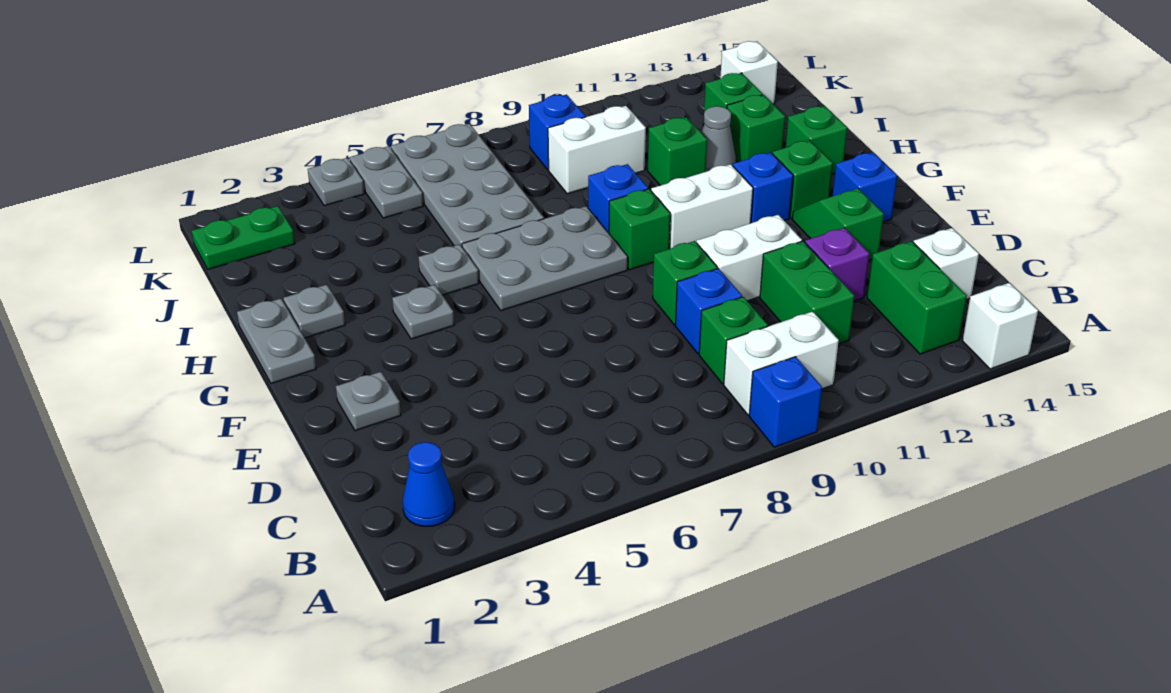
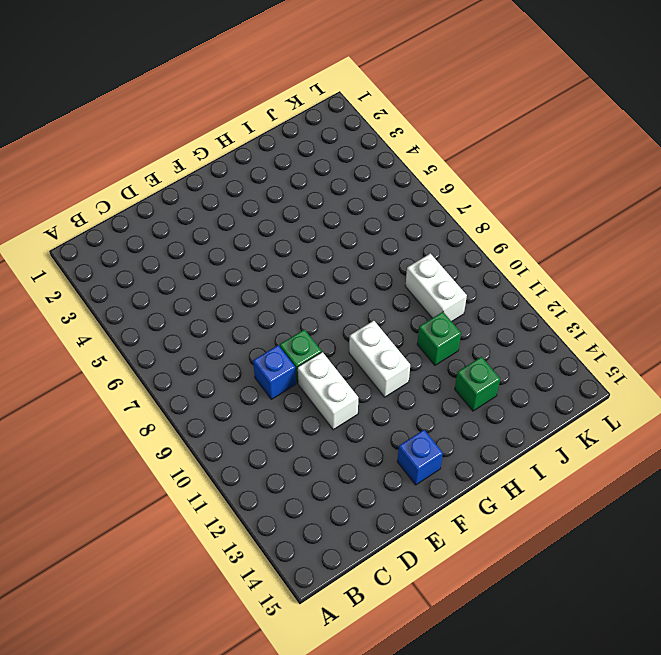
none -> blue 1x1 brick [749,357,822,447]
none -> white 1x1 brick [963,283,1038,369]
none -> blue 1x1 cone [403,442,455,526]
none -> white 1x2 brick [724,311,839,415]

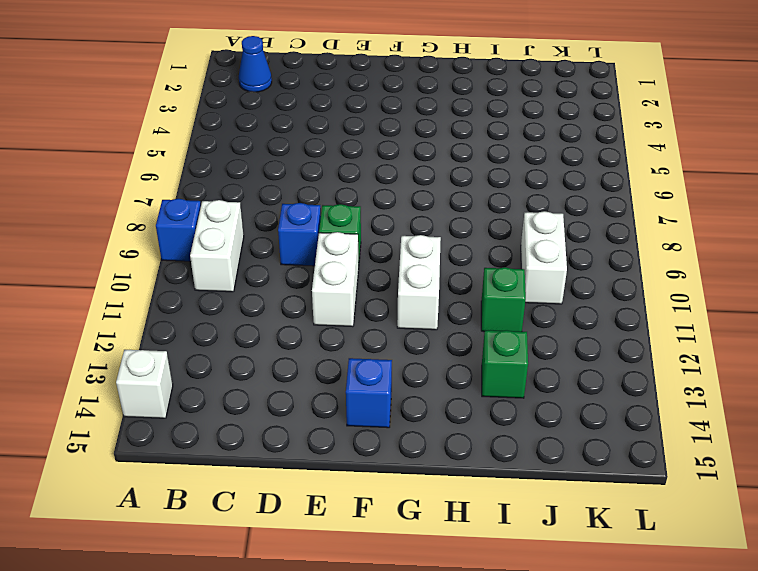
none -> green 1x2 brick [867,241,967,354]
none -> green 1x1 brick [699,297,768,384]
none -> green 1x2 brick [760,241,854,344]
none -> white 1x1 brick [913,228,979,299]

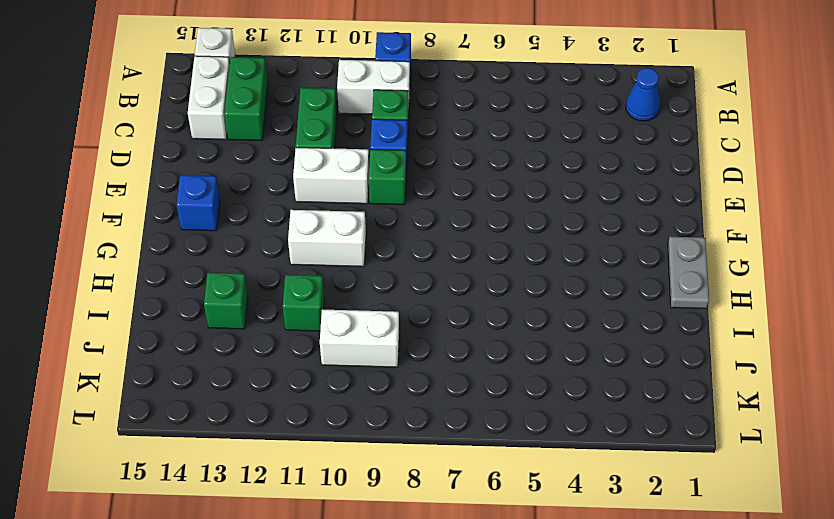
white 1x2 brick [188,56,230,140] -> white 1x1 brick [913,228,979,299]
none -> purple 1x1 brick [805,228,869,301]
none -> grey 1x1 plate [336,372,401,431]
none -> green 1x2 slope [792,189,884,260]
none -> grey 1x1 plate [392,285,454,339]

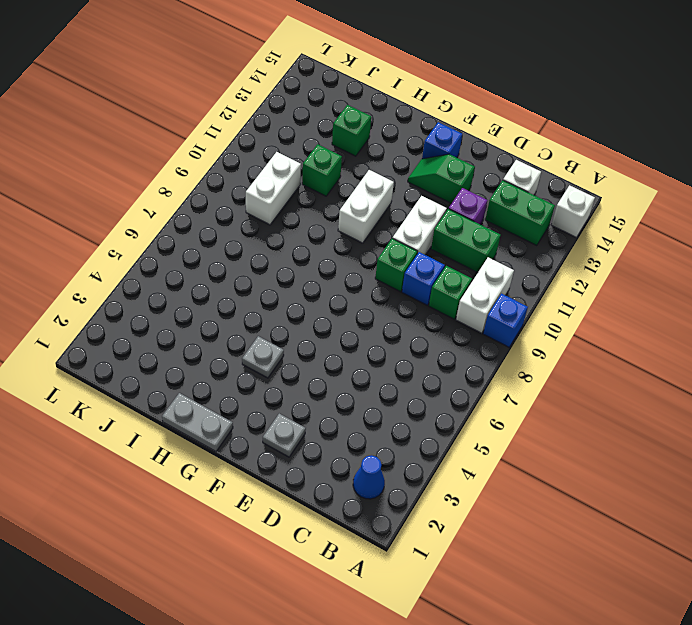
none -> grey 2x3 plate [462,206,628,311]
none -> green 1x1 brick [609,189,670,270]
none -> blue 1x1 brick [732,152,793,223]
none -> green 1x1 brick [772,140,833,218]

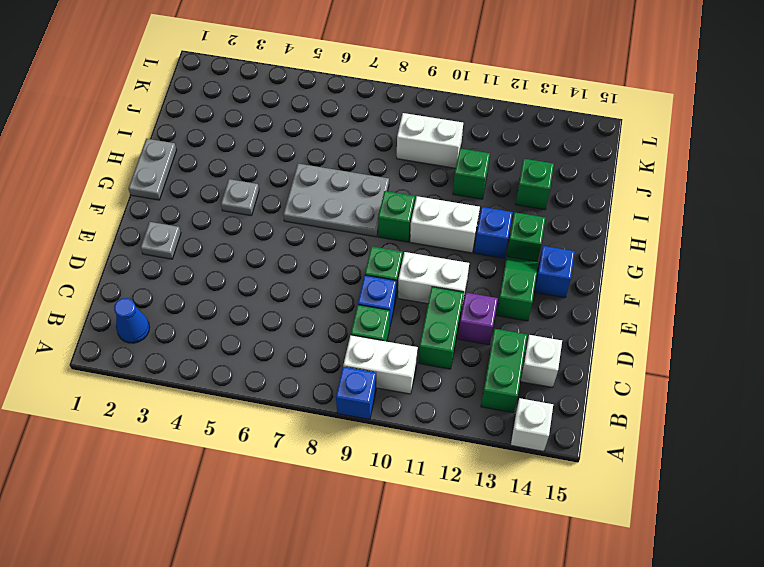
none -> grey 1x1 plate [284,285,345,338]
none -> grey 1x1 plate [418,244,479,295]
none -> blue 1x1 brick [588,164,648,233]
none -> green 1x1 brick [786,106,847,174]

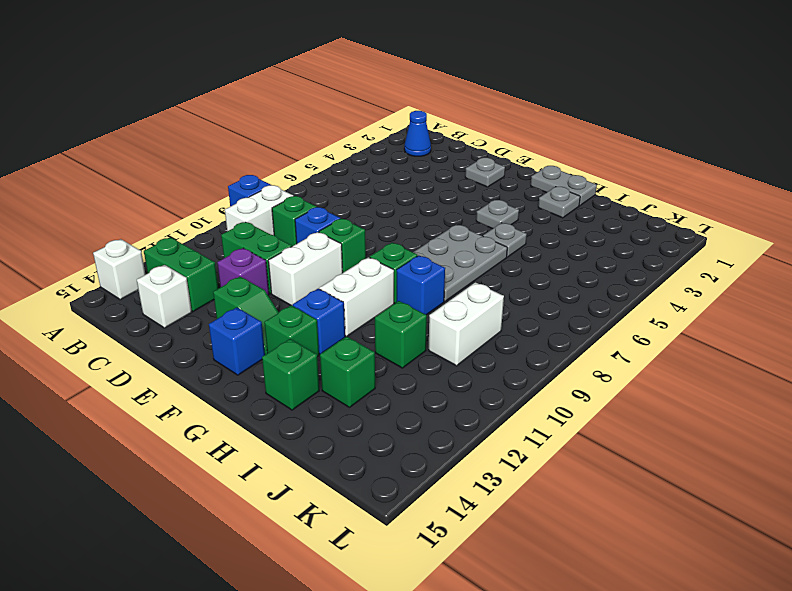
none -> grey 2x4 plate [391,124,544,247]
none -> grey 1x1 cone [702,106,736,172]
none -> green 1x1 brick [703,73,762,126]
none -> green 1x2 plate [192,206,295,269]

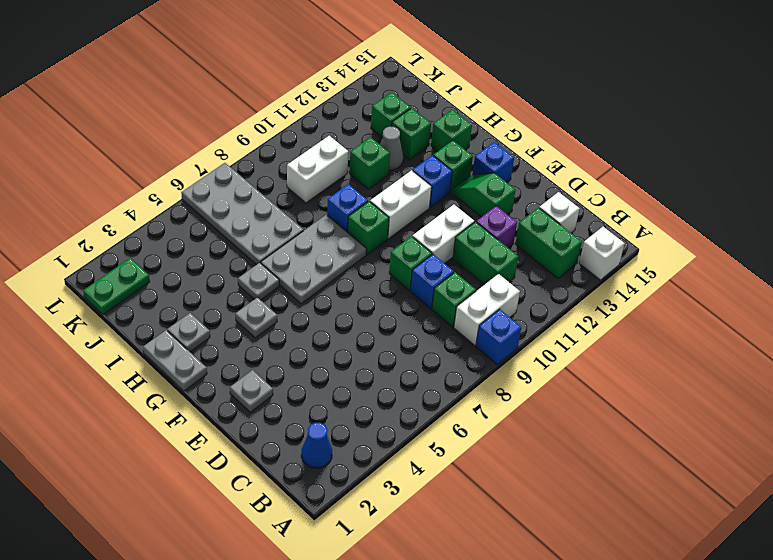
none -> grey 1x2 plate [350,146,423,218]
none -> blue 1x1 brick [529,95,585,170]
none -> white 1x1 brick [720,41,778,104]
none -> grey 1x1 plate [308,158,364,206]

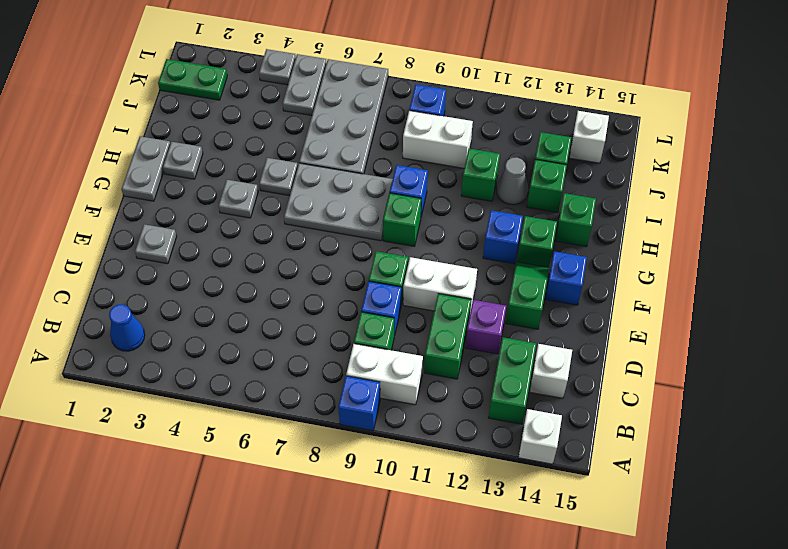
none -> white 1x2 brick [651,164,753,249]

